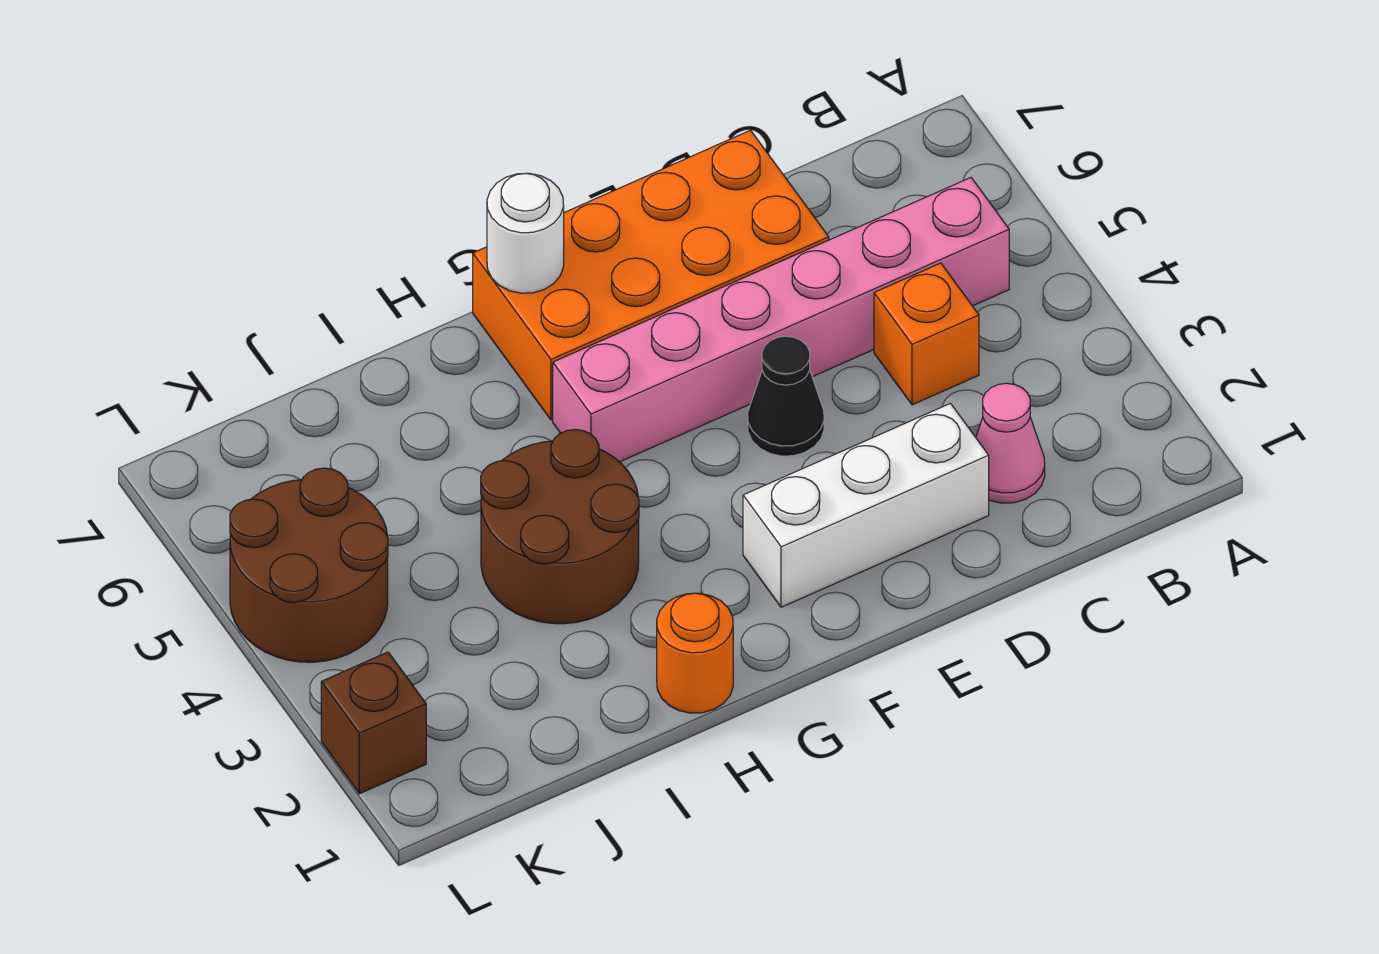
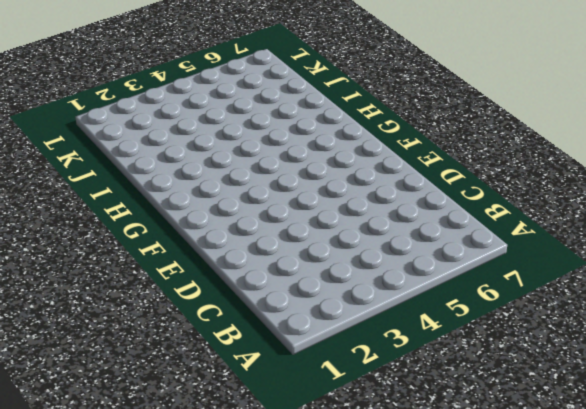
none -> pink 1x6 brick [553,178,1009,462]
none -> pink 1x1 cone [976,383,1045,503]

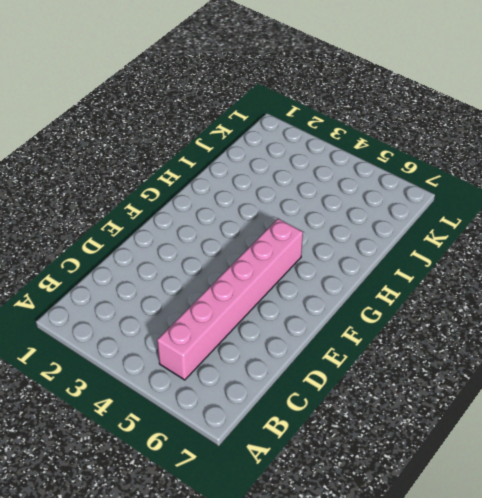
none -> pink 1x1 cone [976,383,1045,503]
none -> orange 1x1 brick [874,263,979,405]

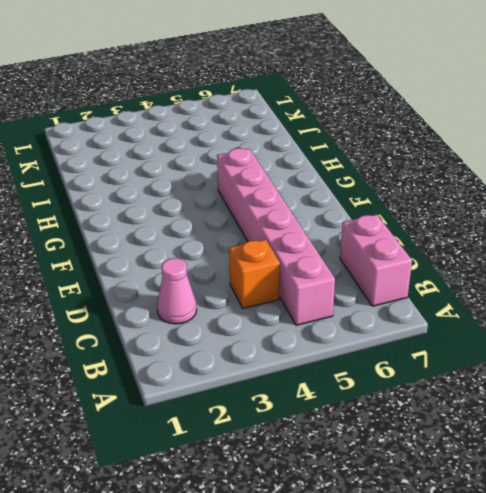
pink 1x2 brick [340,215,412,306] -> none
none -> white 1x3 brick [743,403,989,607]
none -> orange 2x4 brick [473,130,829,420]

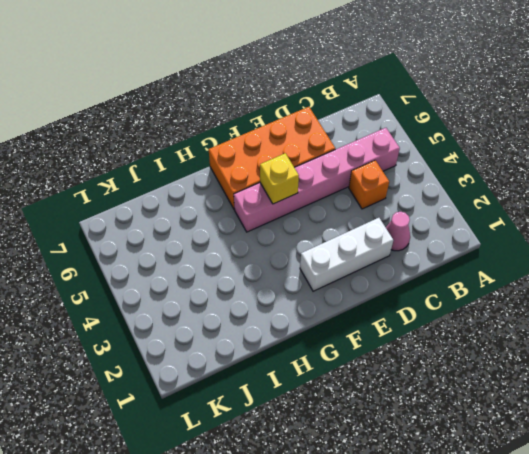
yellow 1x1 brick [260,153,299,204] -> none
none -> black 1x1 cone [748,336,824,456]
none -> orange 1x1 round brick [657,593,733,713]

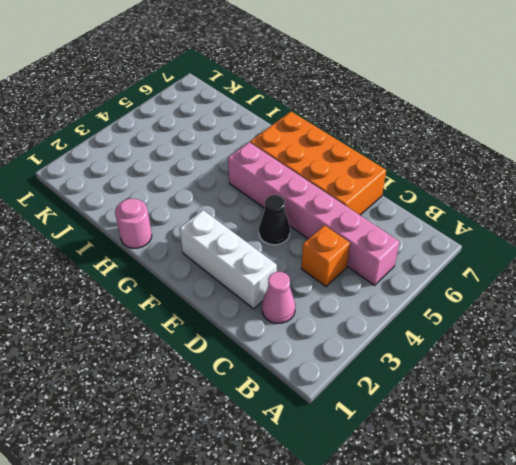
pink 1x1 round brick [115,199,152,248] -> orange 1x1 round brick [657,593,733,713]
none -> brown 2x2 round brick [481,430,639,624]
none -> brown 2x2 round brick [230,468,388,662]

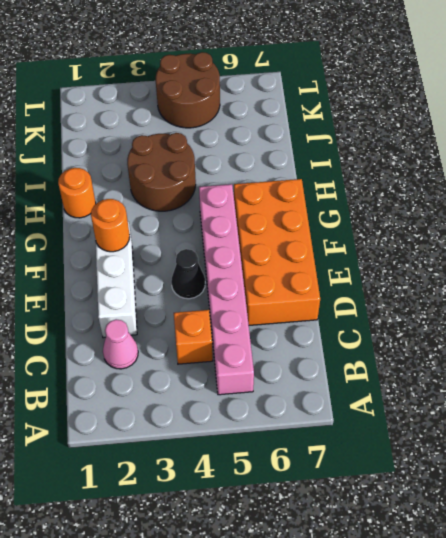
orange 1x1 round brick [91,199,130,252] -> none
none -> brown 1x1 brick [321,652,426,794]
none -> white 1x1 round brick [487,173,564,293]

